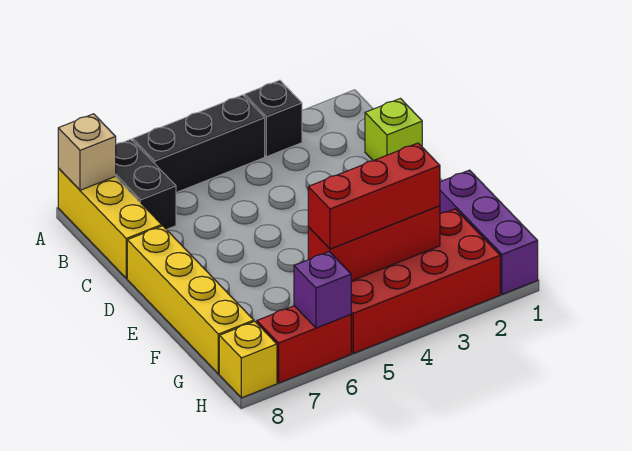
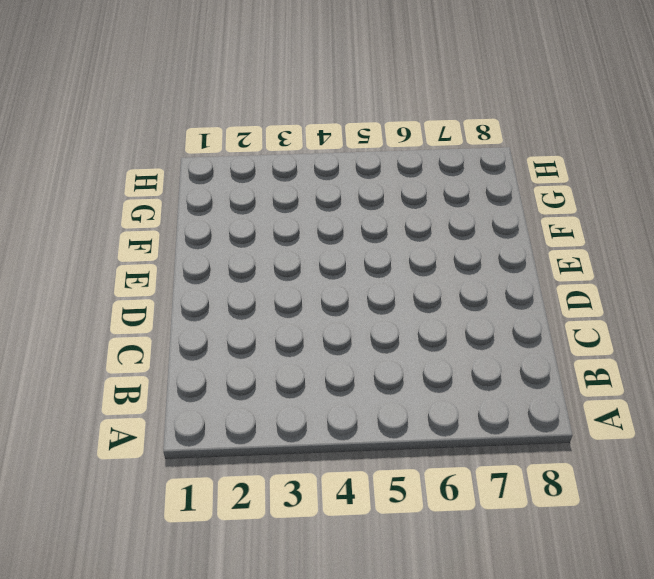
none -> black 1x1 brick [244,80,302,157]
none -> black 1x3 brick [133,95,265,193]
none -> black 1x2 brick [115,139,176,230]

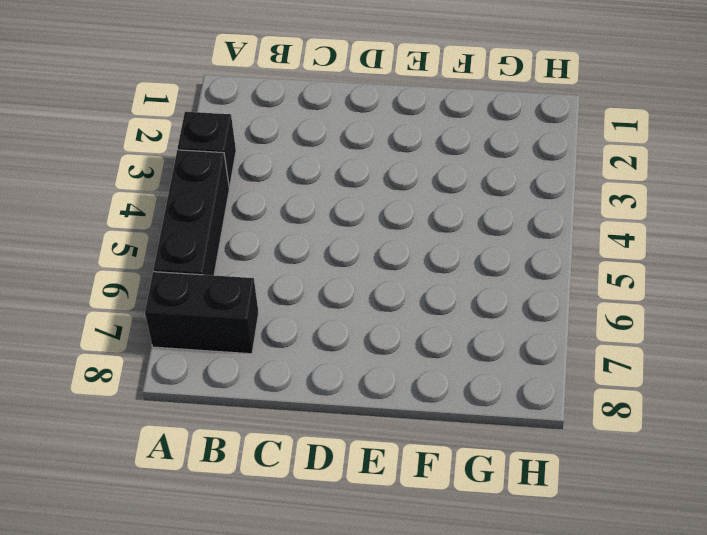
none -> yellow 1x3 brick [58,168,162,278]
none -> lime 1x1 brick [365,99,422,161]
none -> yellow 1x4 brick [127,226,254,374]

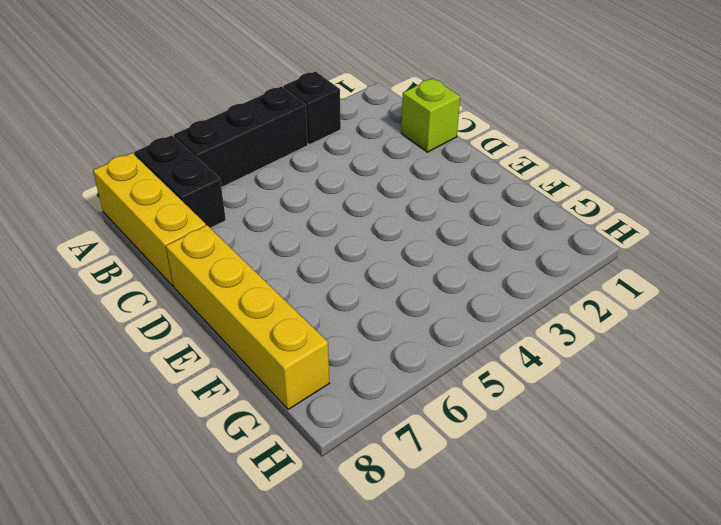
none -> purple 1x3 brick [440,170,538,294]
none -> red 2x4 brick [351,209,500,353]
none -> red 1x2 brick [257,306,351,383]

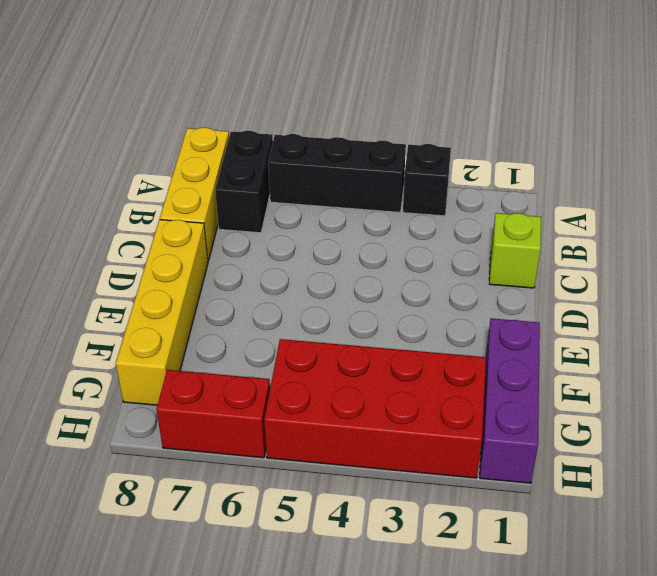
none -> yellow 1x1 brick [219,321,277,398]
none -> tan 1x1 brick [58,114,116,190]
none -> red 1x3 brick [308,206,440,281]

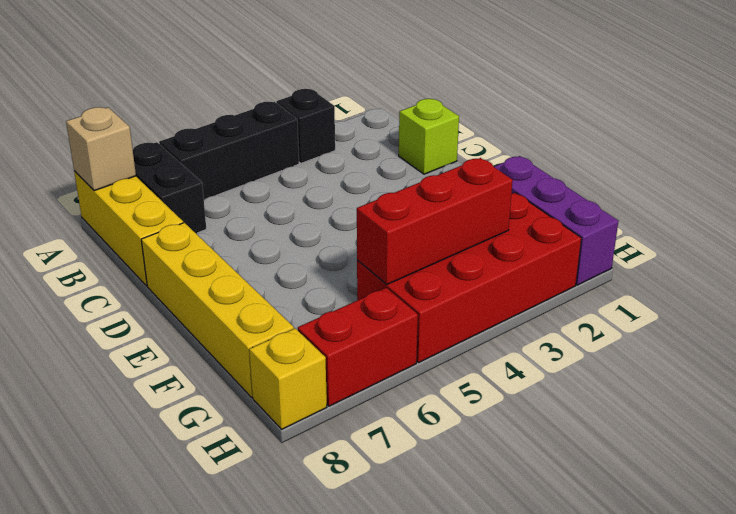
none -> purple 1x1 brick [294,252,351,328]
none -> red 1x3 brick [308,143,440,249]

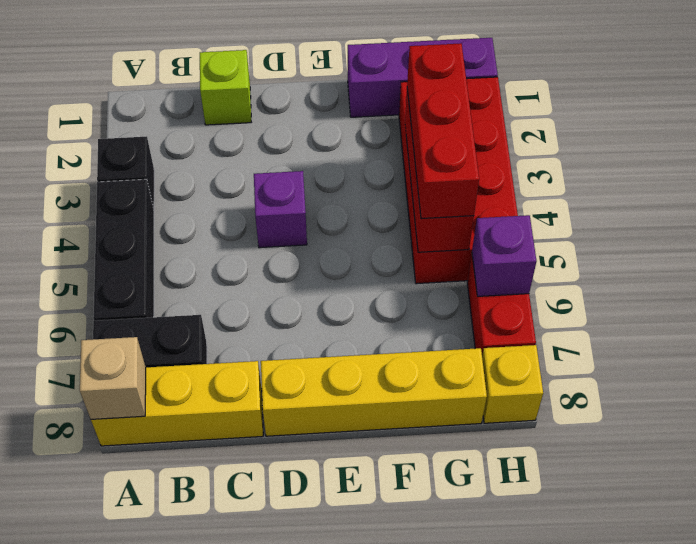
purple 1x1 brick [254,171,307,248] -> none

